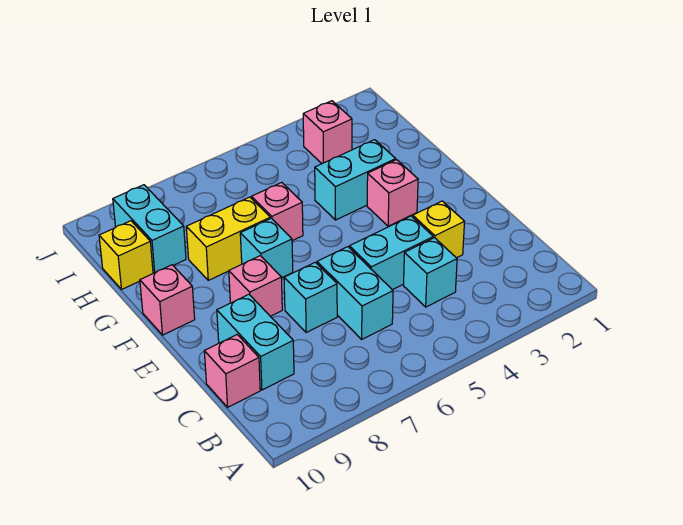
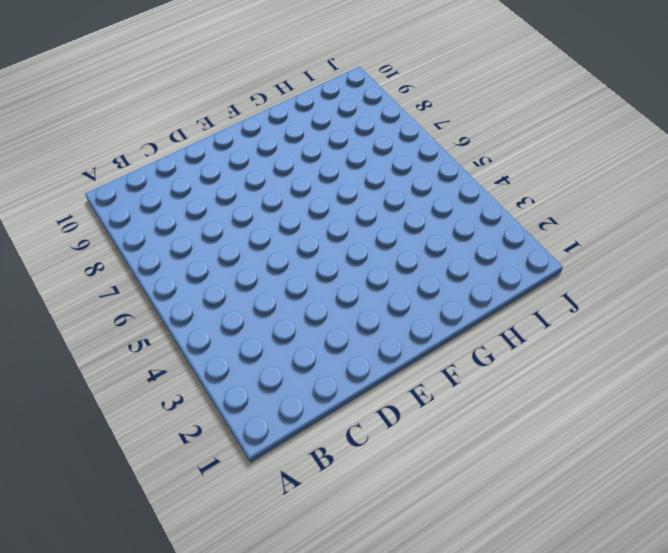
none -> cyan 1x1 brick [404,238,457,307]
none -> cyan 1x2 brick [317,247,393,339]
none -> cyan 1x2 brick [217,294,294,390]

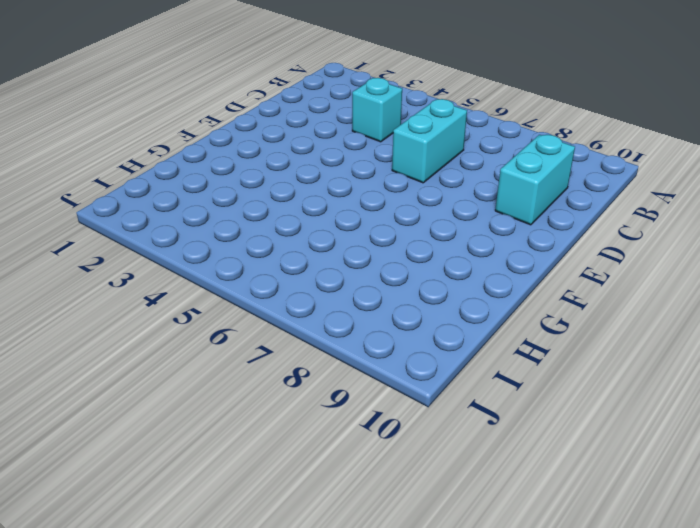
none -> pink 1x1 brick [204,335,260,407]
none -> yellow 1x1 brick [413,201,465,258]
none -> cyan 1x2 brick [349,216,433,290]

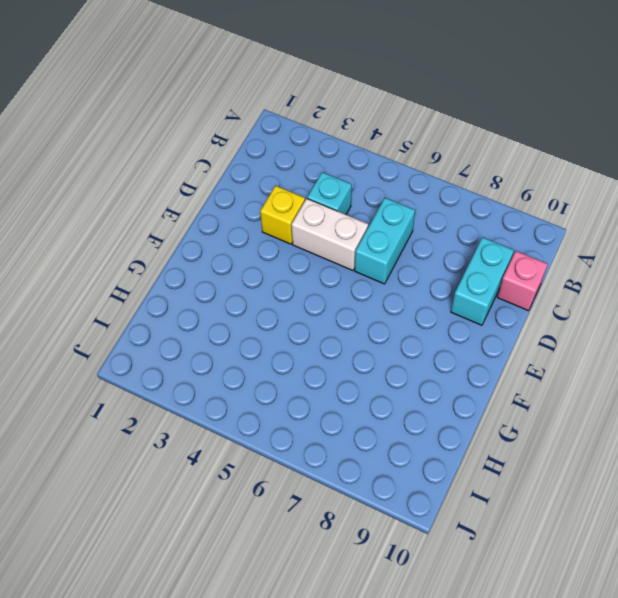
white 1x2 brick [291,199,368,270] -> cyan 1x2 brick [349,216,433,290]
none -> cyan 1x1 brick [284,262,337,332]
none -> pink 1x1 brick [229,256,282,316]
none -> pink 1x1 brick [367,160,418,226]

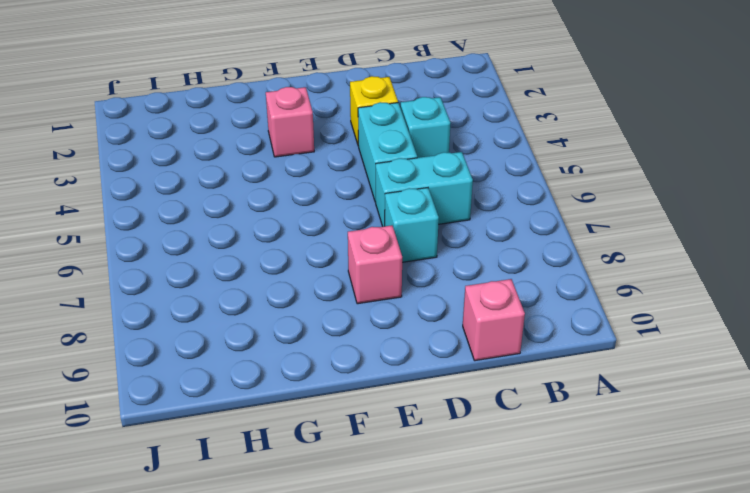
none -> cyan 1x2 brick [217,294,294,390]
none -> cyan 1x1 brick [240,218,293,278]
none -> pink 1x1 brick [140,265,195,335]

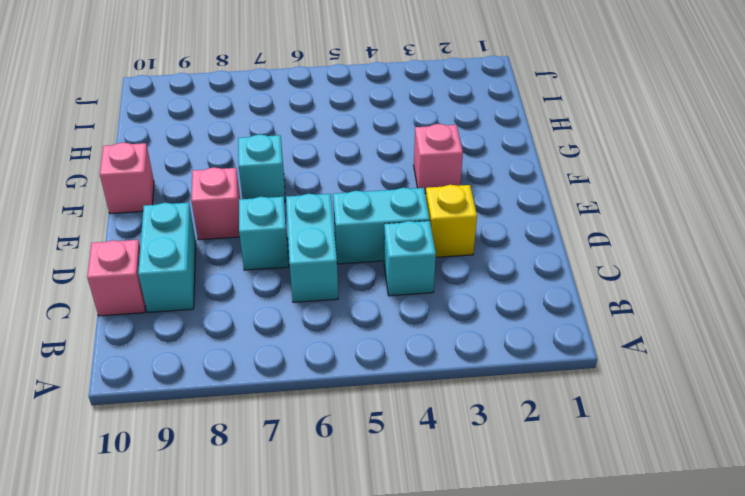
none -> cyan 1x2 brick [315,140,396,220]
none -> pink 1x1 brick [252,182,303,241]
none -> yellow 1x2 brick [186,197,270,280]

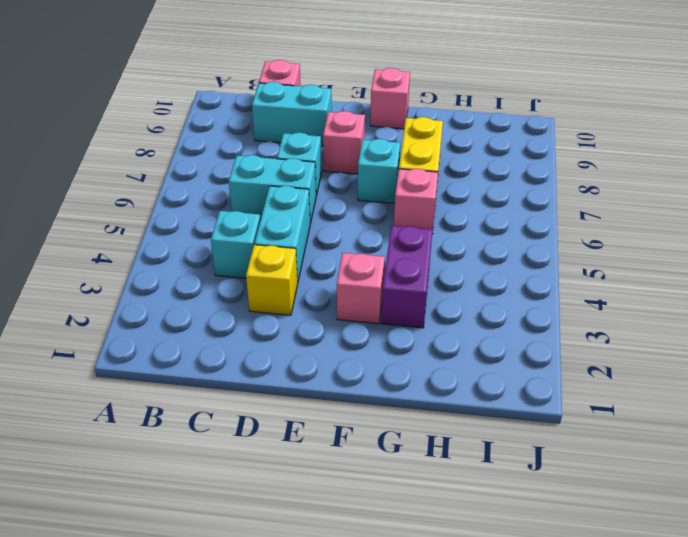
purple 1x2 brick [381,226,433,328] -> cyan 1x2 brick [315,140,396,220]
none -> cyan 1x2 brick [113,185,186,273]
none -> yellow 1x1 brick [99,221,153,289]
none -> pink 1x1 brick [303,101,352,164]

